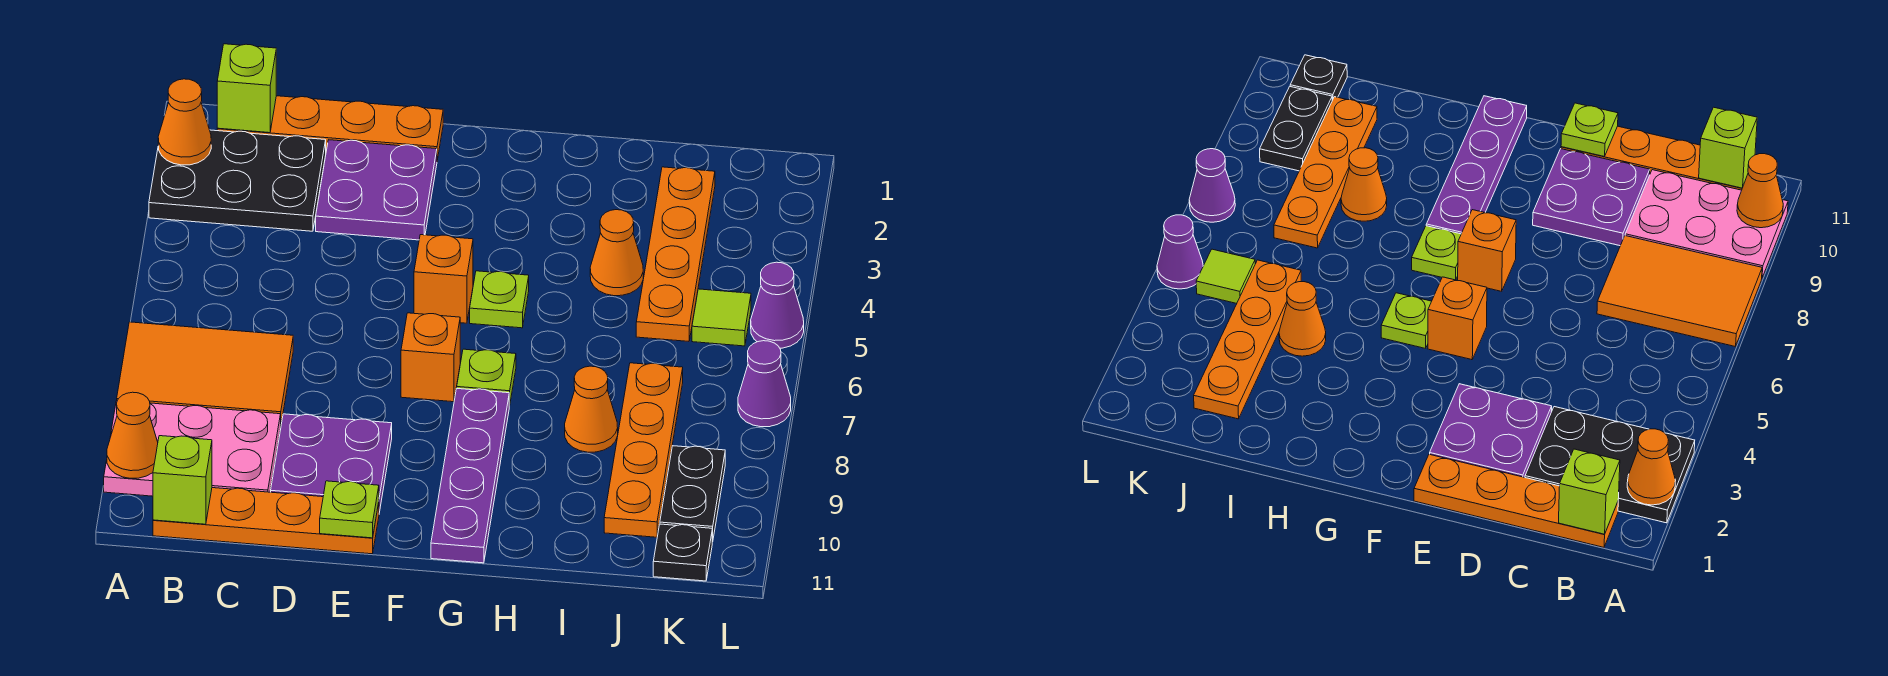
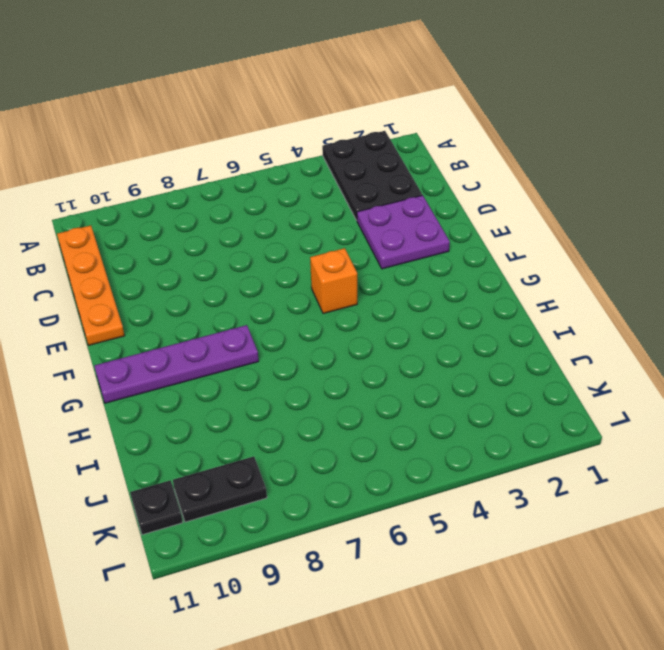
none -> orange 2x3 tile [117,322,293,423]
none -> pink 2x3 plate [104,400,281,496]
none -> orange 1x4 plate [217,96,443,160]

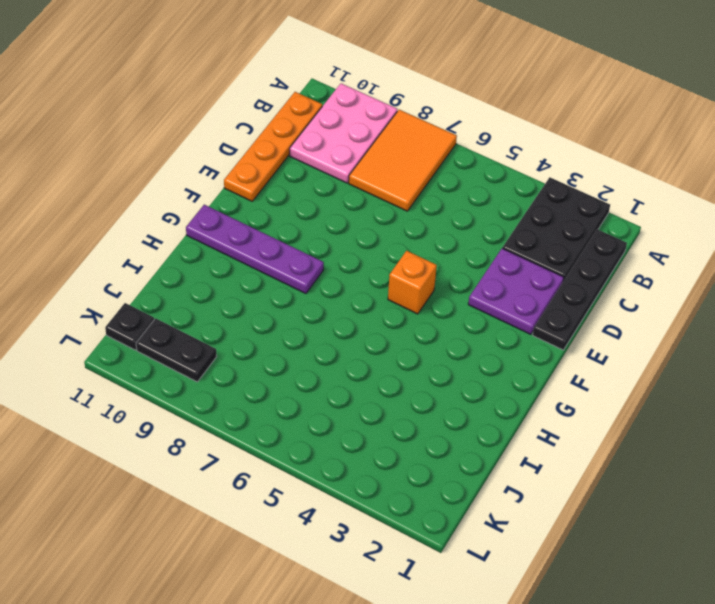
black 1x4 plate [533,229,627,350] -> orange 1x4 plate [217,96,443,160]
none -> purple 2x2 plate [271,414,392,513]
none -> orange 1x1 brick [401,313,460,402]
none -> lime 1x1 plate [470,271,529,328]

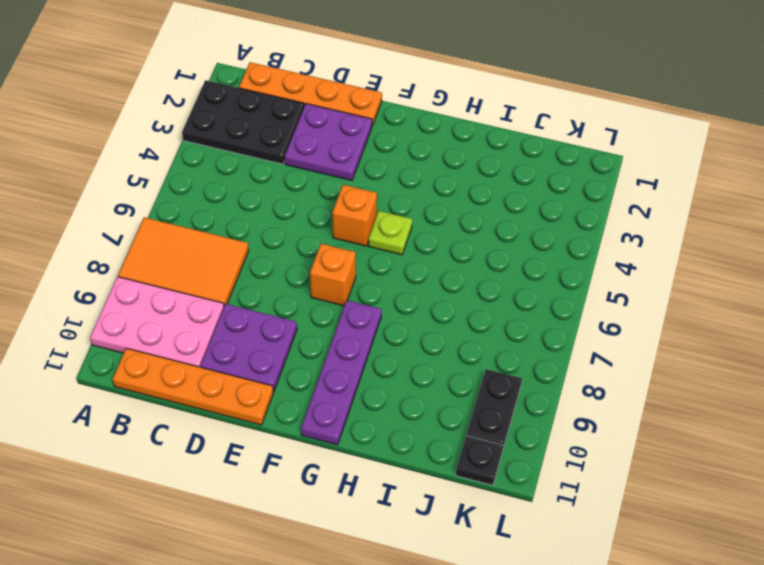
none -> lime 1x1 plate [457,349,516,406]
none -> orange 1x1 cone [590,210,643,296]
none -> orange 1x1 cone [565,366,618,452]

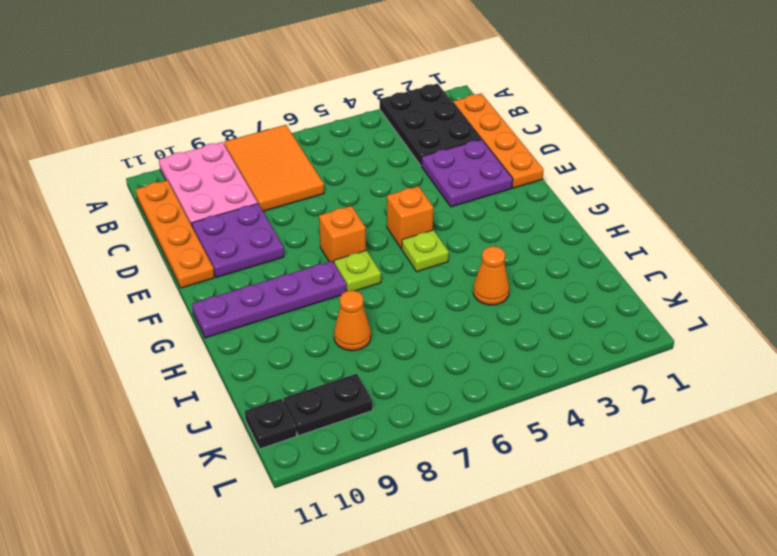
none -> orange 1x4 plate [636,167,715,341]
none -> orange 1x4 plate [604,363,683,537]
none -> lime 1x1 tile [692,289,751,346]

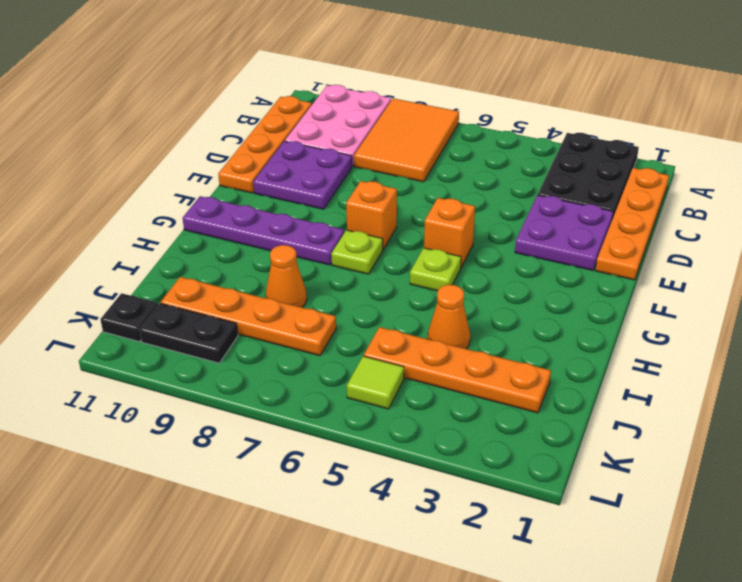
none -> purple 1x1 cone [751,262,804,348]
none -> purple 1x1 cone [738,341,791,427]
none -> orange 1x1 cone [158,79,211,165]

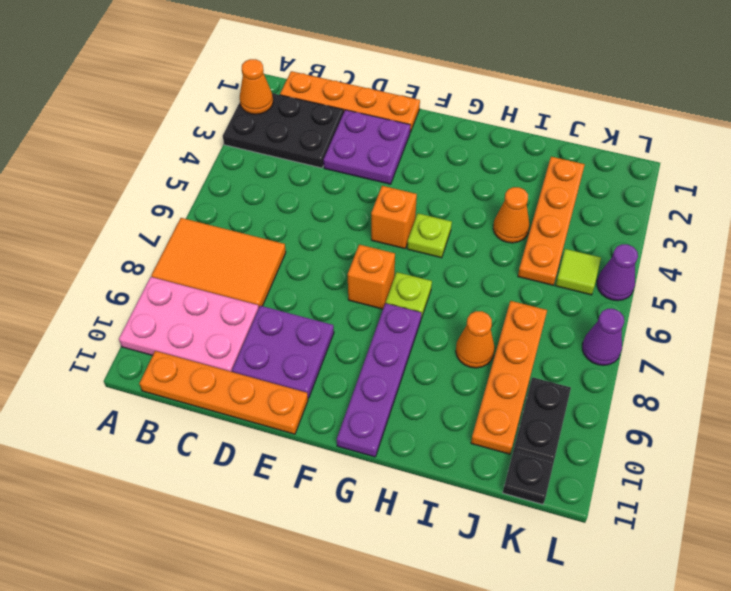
none -> orange 1x1 cone [107,392,158,478]
none -> lime 1x1 brick [217,44,276,133]
none -> lime 1x1 brick [153,436,212,524]

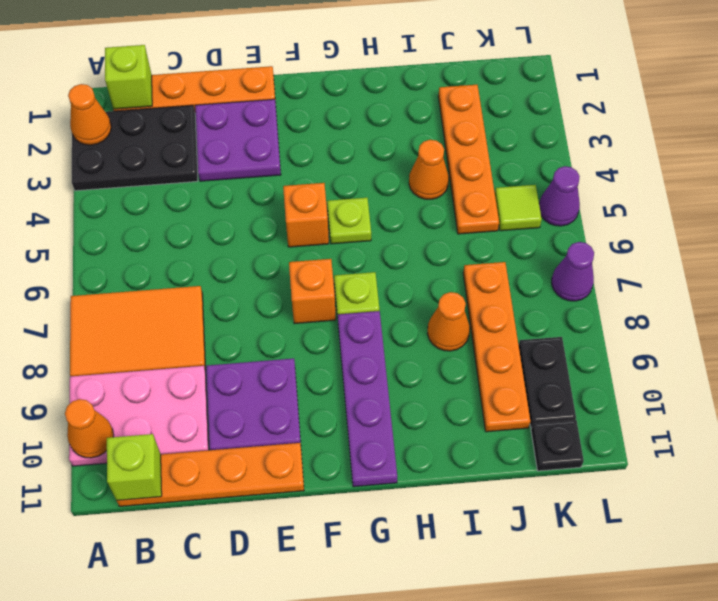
none -> lime 1x1 plate [320,481,379,538]

